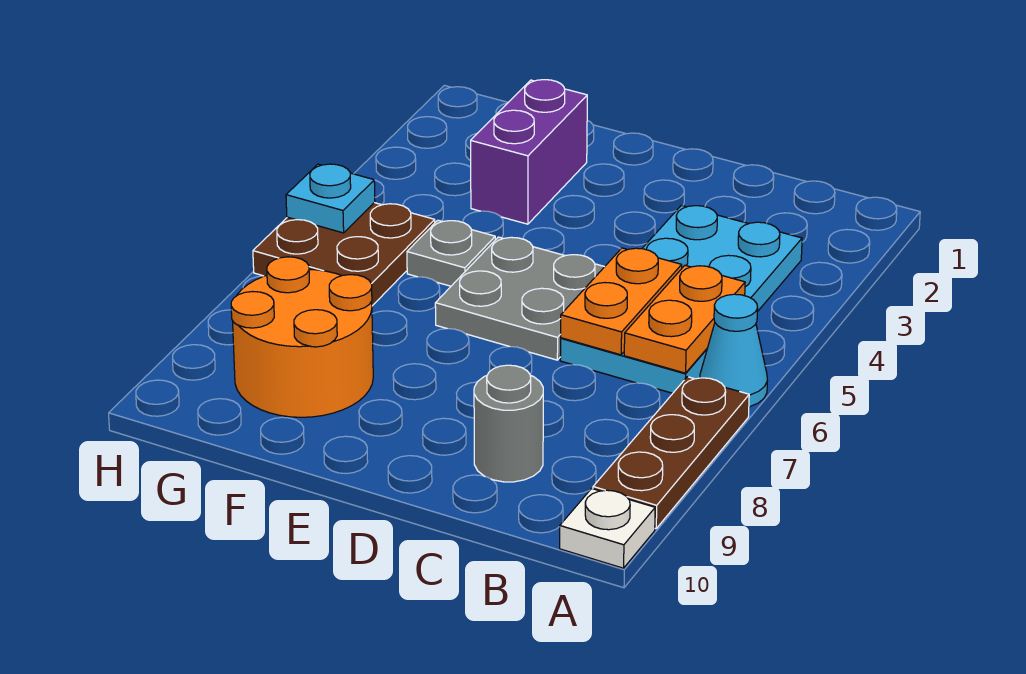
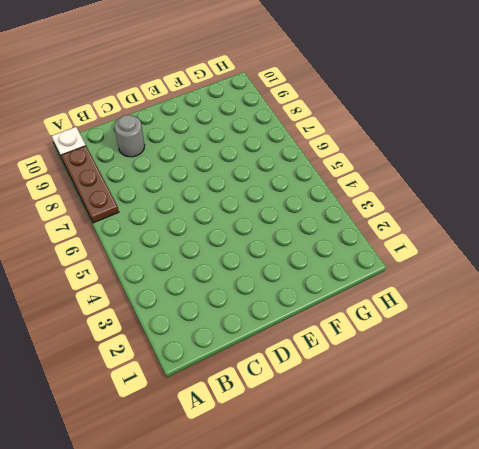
none -> cyan 1x1 cone [700,294,767,407]
none -> cyan 2x4 plate [560,205,802,393]
none -> grey 2x2 plate [435,237,604,360]

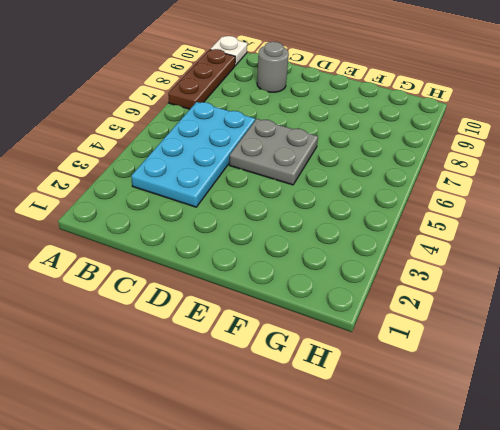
none -> cyan 1x1 cone [700,294,767,407]
none -> purple 1x2 brick [471,80,587,224]
none -> grey 1x1 plate [407,220,495,286]

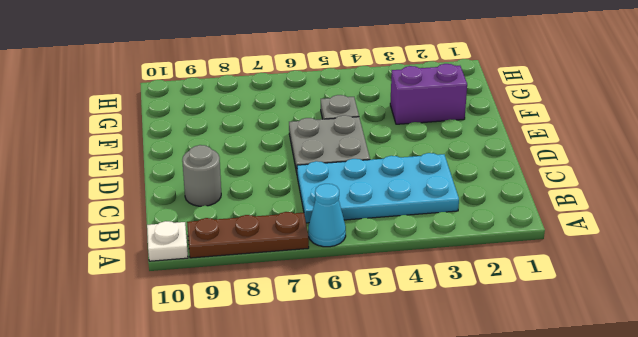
none -> orange 2x2 round brick [231,257,373,417]
none -> brown 2x2 plate [253,203,435,306]
none -> orange 1x2 plate [624,265,745,373]

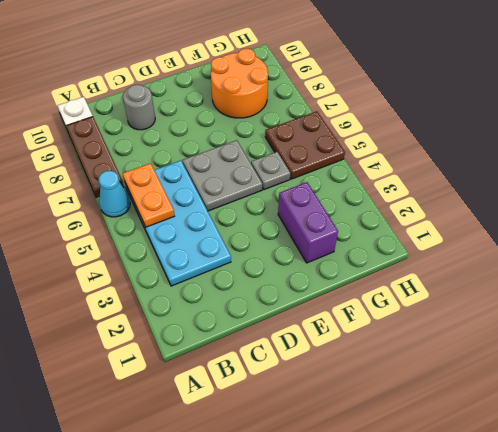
none -> orange 1x2 plate [561,248,682,355]
none -> cyan 1x1 plate [286,164,375,233]

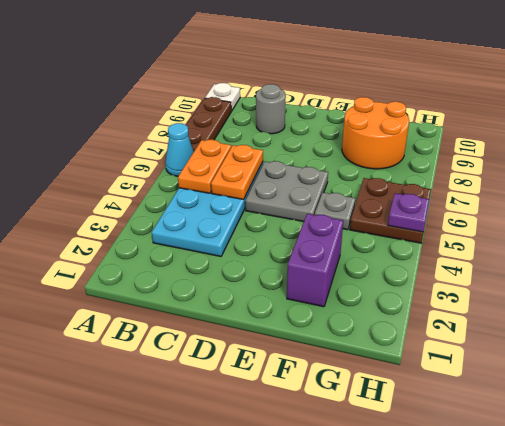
purple 1x1 plate [388,193,430,232] -> cyan 1x1 plate [286,164,375,233]

